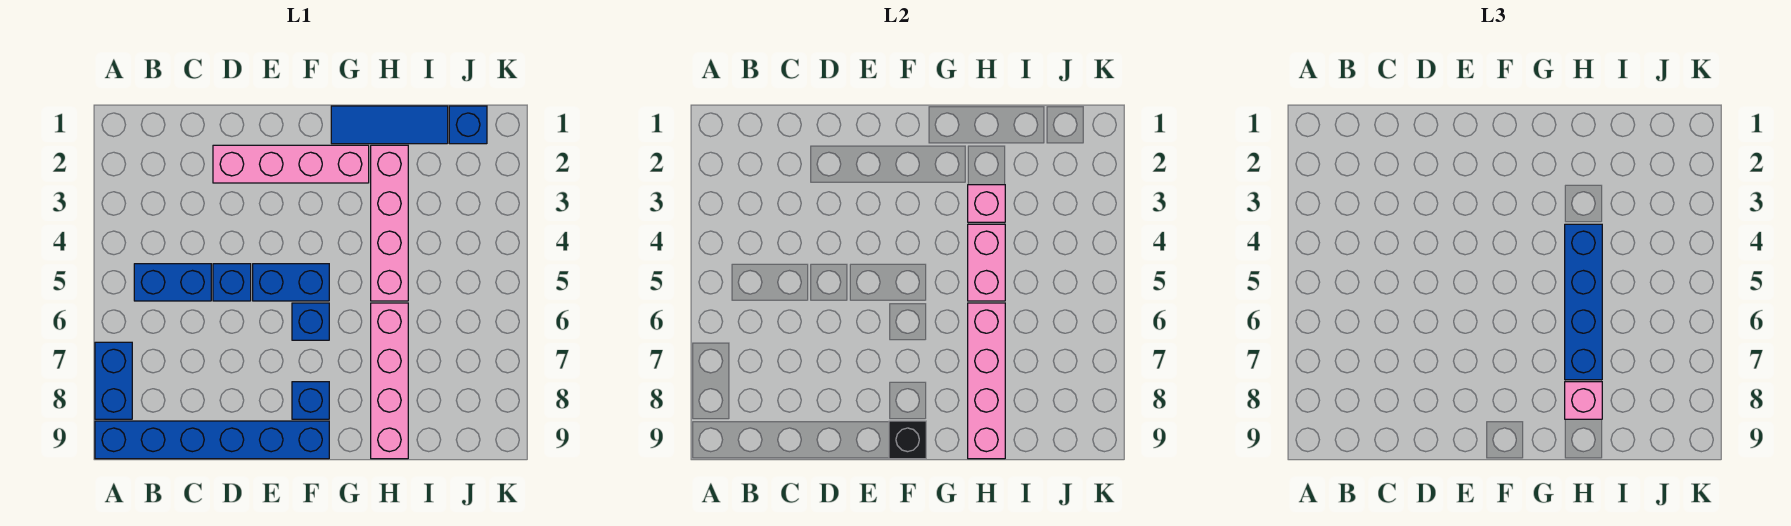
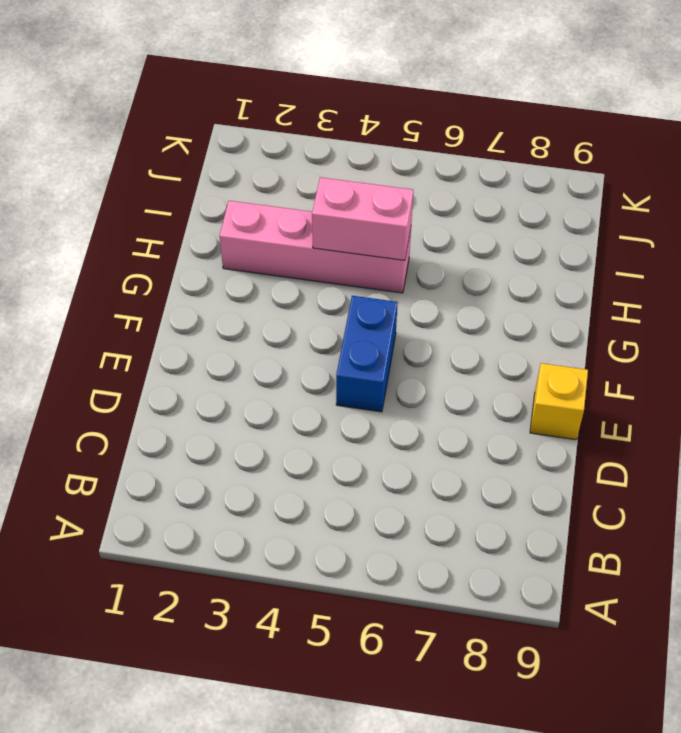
yellow 1x1 brick [530,363,588,440] -> blue 1x6 brick [95,421,329,459]
none -> blue 1x2 brick [95,342,132,419]
none -> blue 1x2 brick [134,264,211,301]
none -> pink 1x4 brick [213,145,369,183]

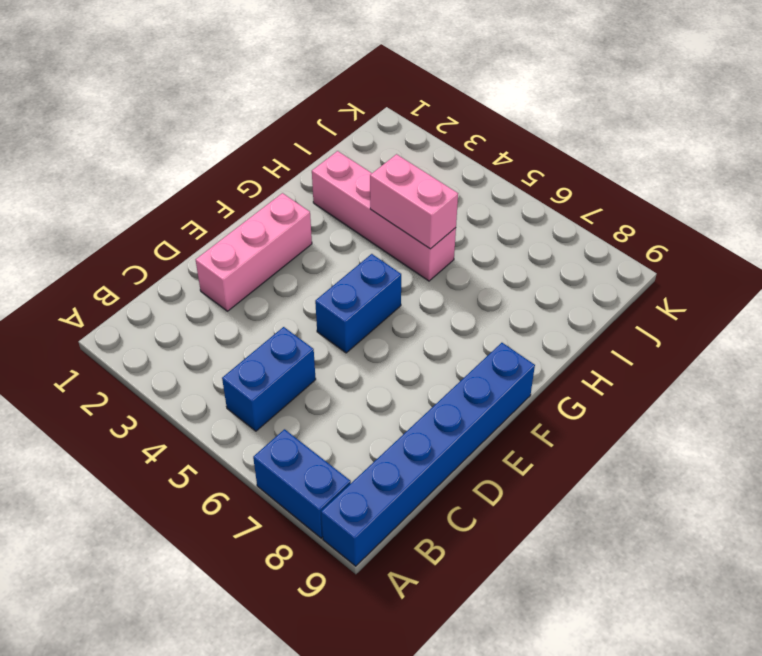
pink 1x3 brick [196,193,312,311] -> pink 1x4 brick [213,145,369,183]
none -> blue 1x1 brick [213,264,251,301]
none -> blue 1x1 brick [292,303,329,340]
none -> blue 1x1 brick [292,382,329,419]

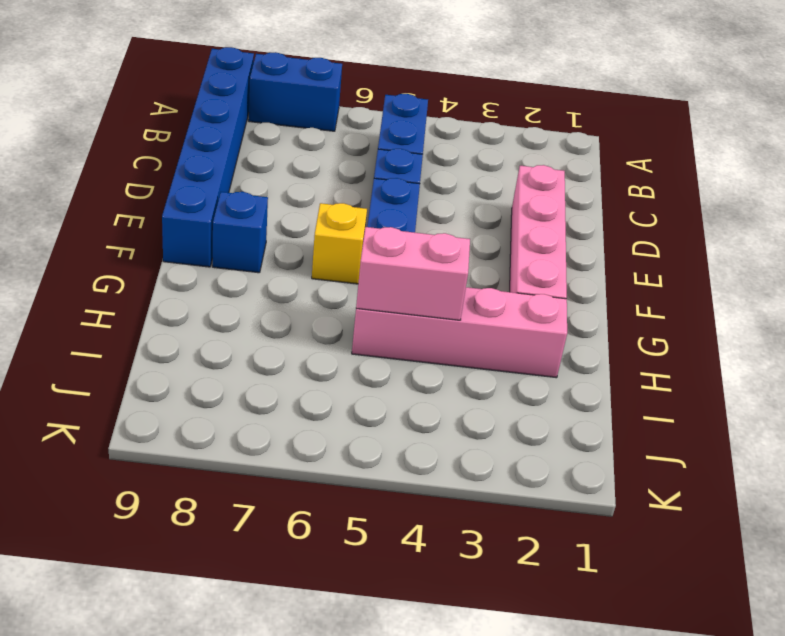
yellow 1x1 brick [312,203,367,284] -> blue 1x1 brick [292,303,329,340]
none -> blue 1x3 tile [331,106,448,144]
none -> pink 1x4 brick [371,303,408,459]
none -> blue 1x1 brick [449,106,487,144]

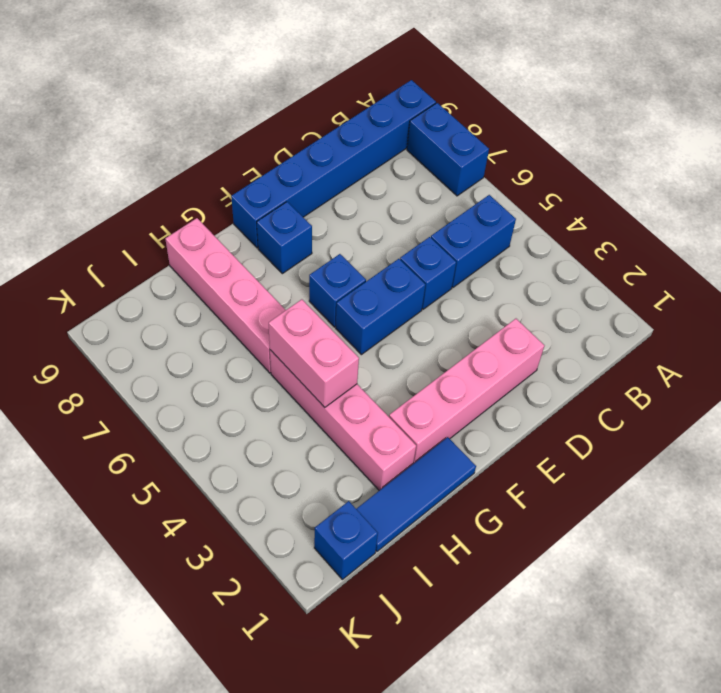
none -> black 1x1 brick [889,421,926,459]
none -> pink 1x1 brick [968,185,1005,222]
none -> pink 1x4 brick [968,303,1005,459]

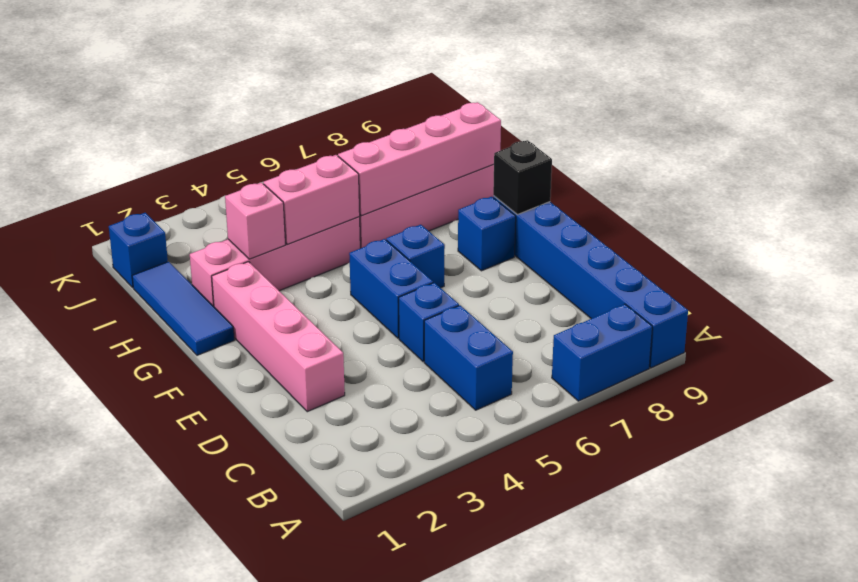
none -> blue 1x4 brick [1565,224,1602,380]
none -> pink 1x1 brick [1565,382,1602,419]

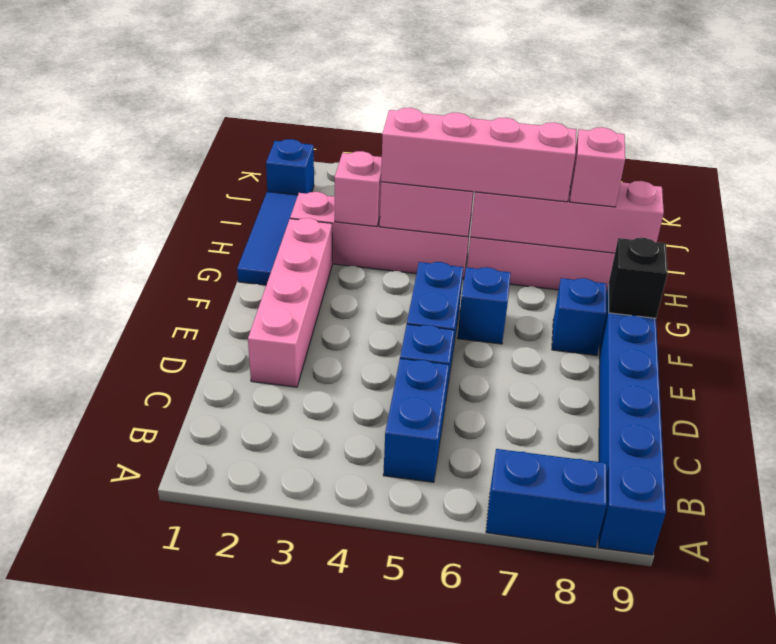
pink 1x4 brick [381,108,576,202] -> blue 1x4 brick [1565,224,1602,380]

